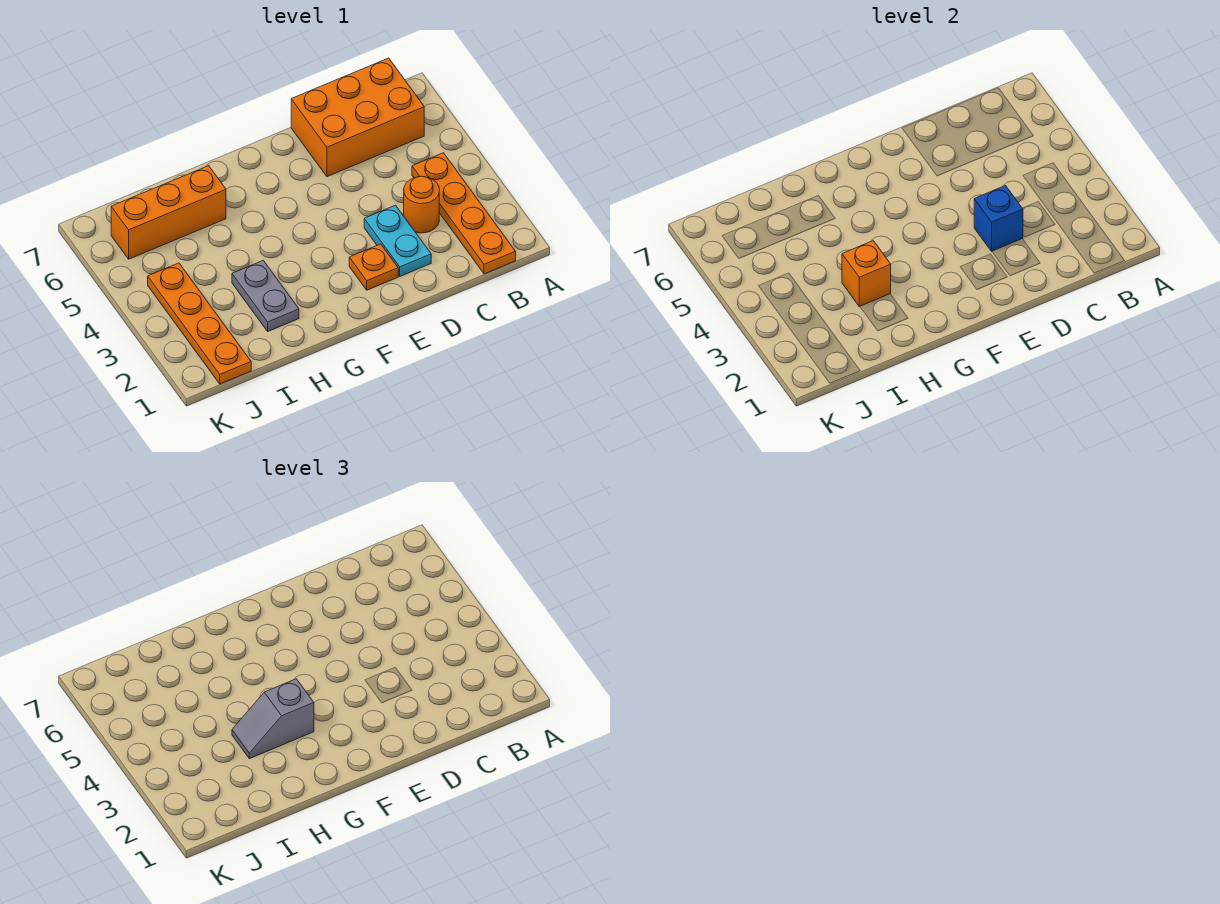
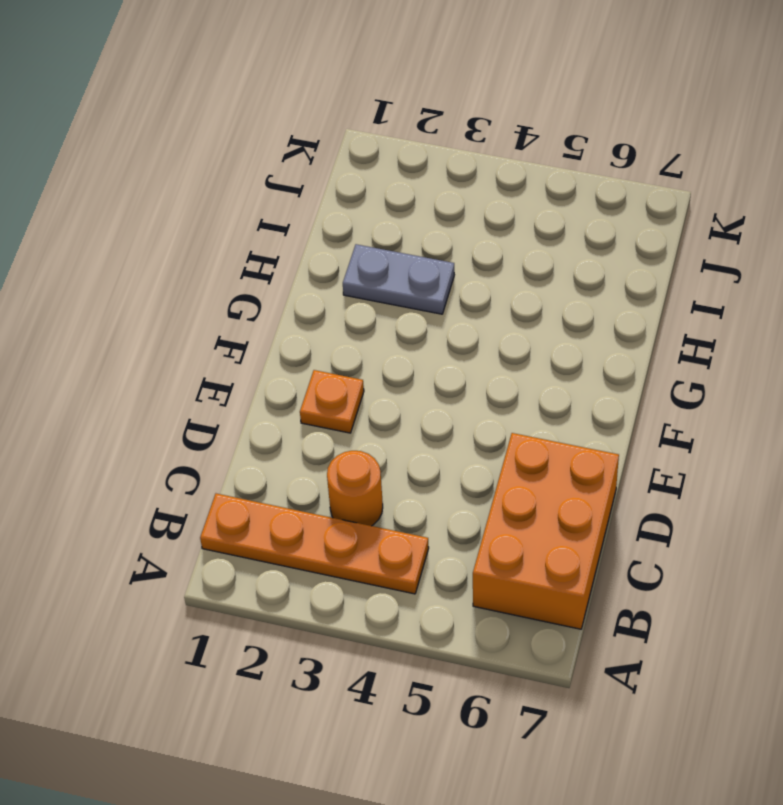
none -> cyan 1x2 plate [364,205,431,276]
none -> orange 1x3 brick [111,166,226,259]

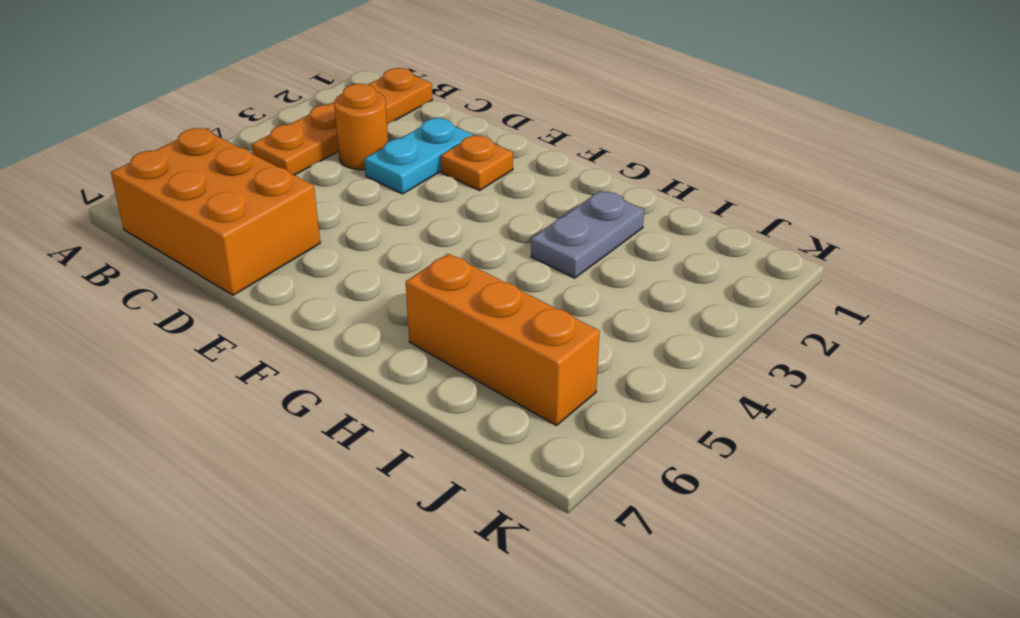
none -> orange 1x4 plate [148,263,251,384]
none -> blue 1x1 brick [974,186,1023,251]

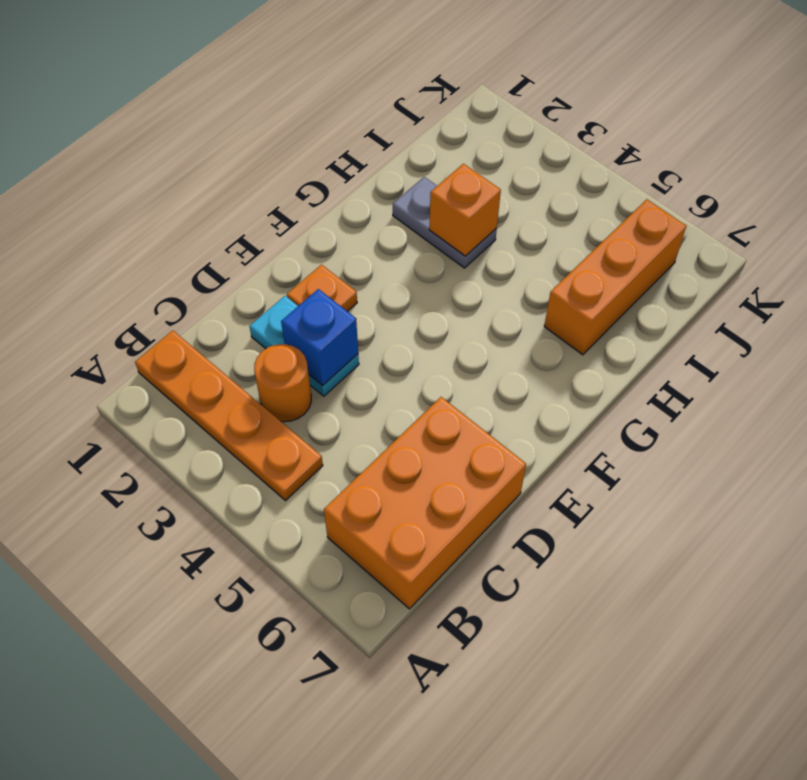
none -> orange 1x4 plate [148,263,251,384]
none -> grey 1x2 slope [232,679,314,759]

